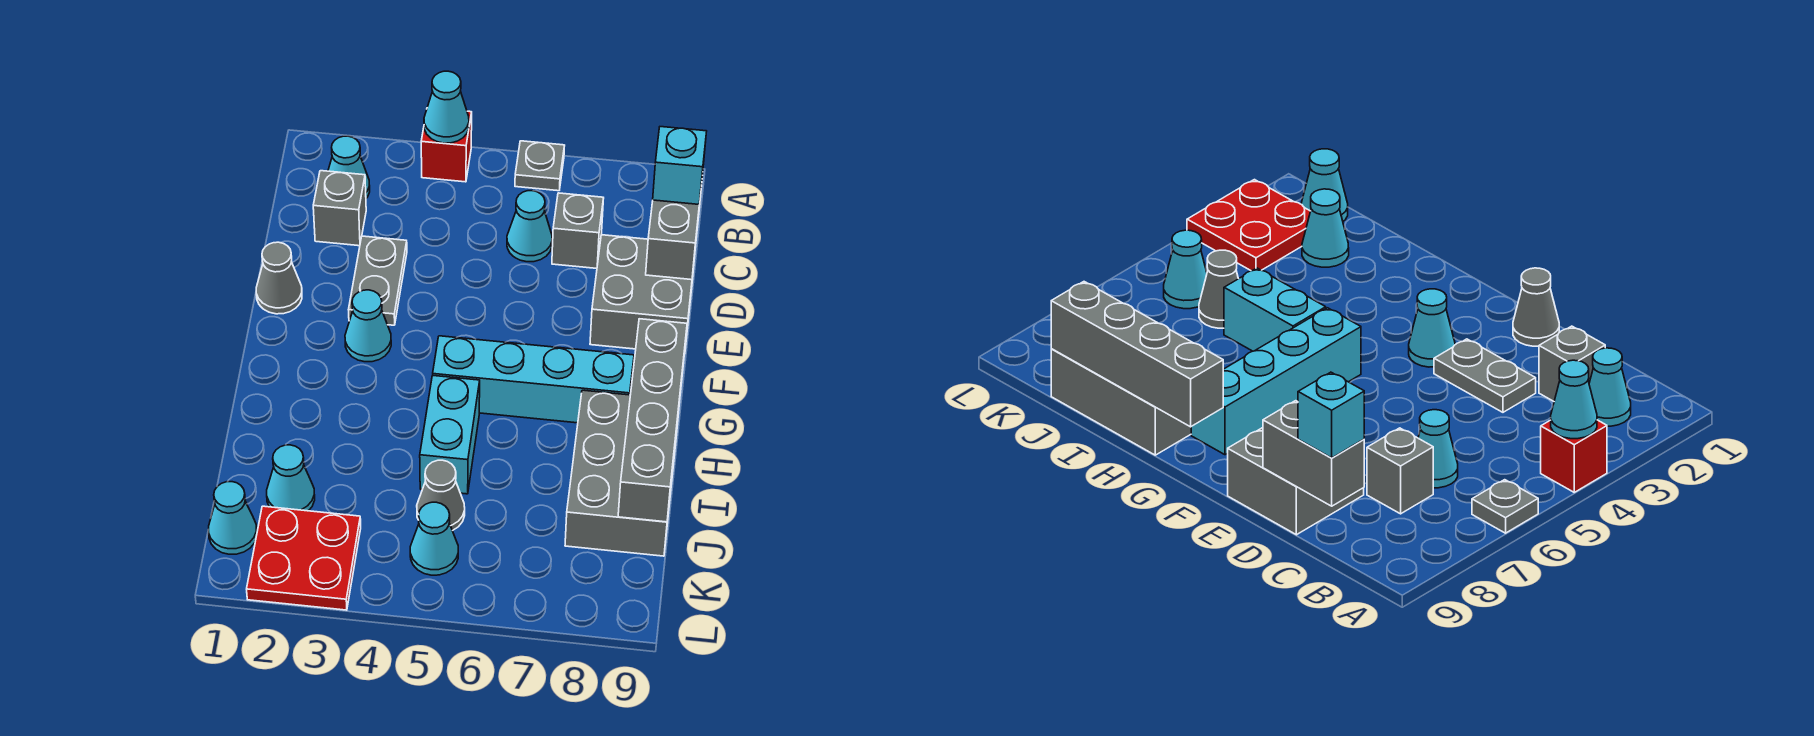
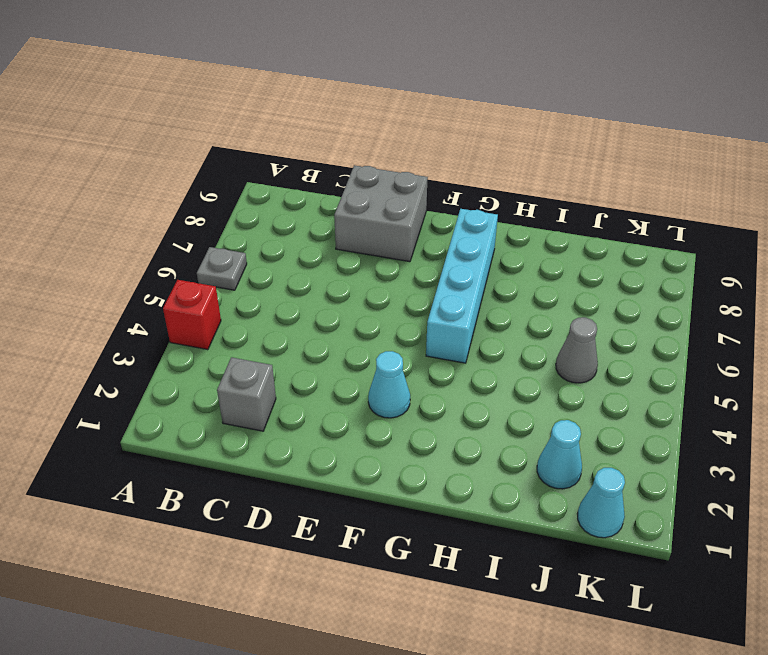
none -> cyan 1x1 cone [328,136,370,198]
none -> cyan 1x1 cone [507,191,552,262]
none -> grey 1x1 brick [552,193,604,268]

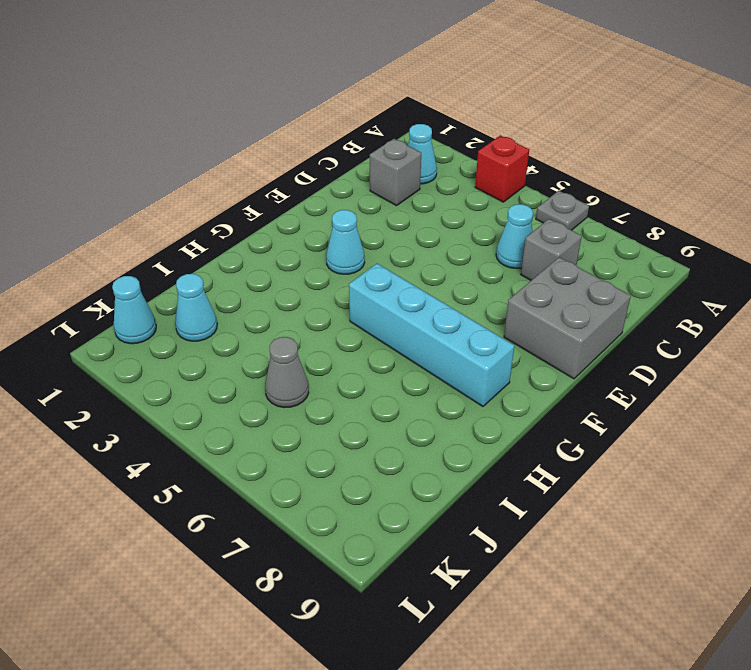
none -> grey 1x2 plate [349,236,407,325]
none -> grey 1x1 cone [256,242,302,314]
none -> cyan 1x2 brick [420,375,480,494]

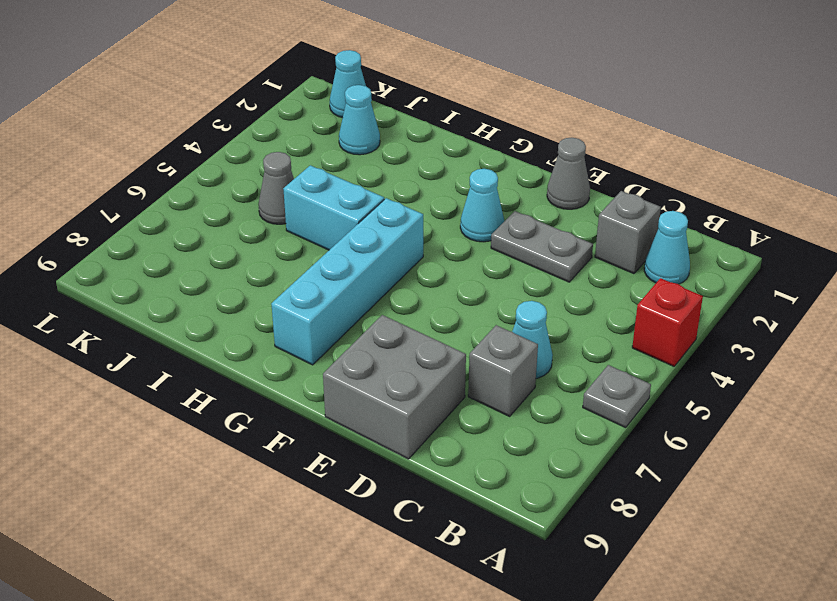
none -> grey 2x3 brick [565,390,679,556]
none -> red 2x2 plate [247,506,361,610]
none -> cyan 1x1 cone [410,502,458,575]

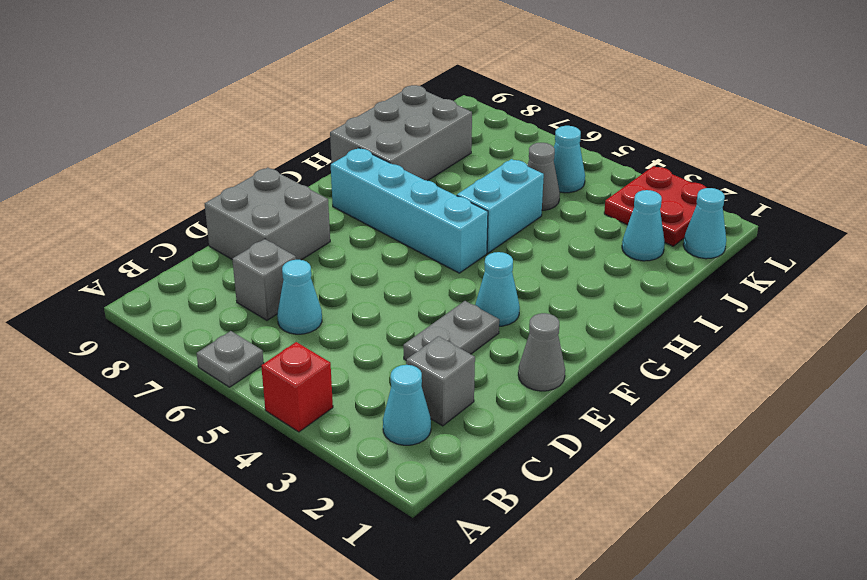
none -> cyan 1x1 cone [424,71,469,143]
none -> grey 1x2 brick [646,185,702,280]
none -> grey 1x4 brick [618,319,687,522]

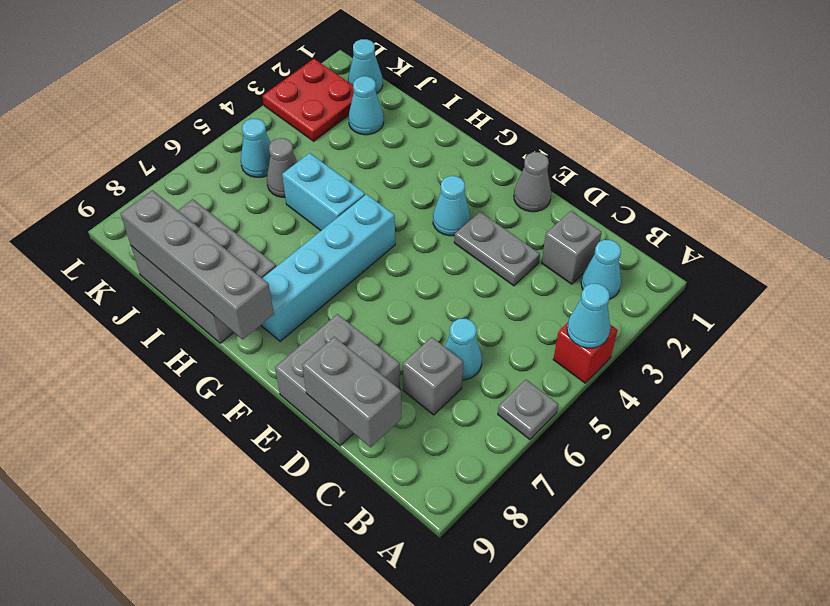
none -> cyan 1x1 brick [653,127,707,204]

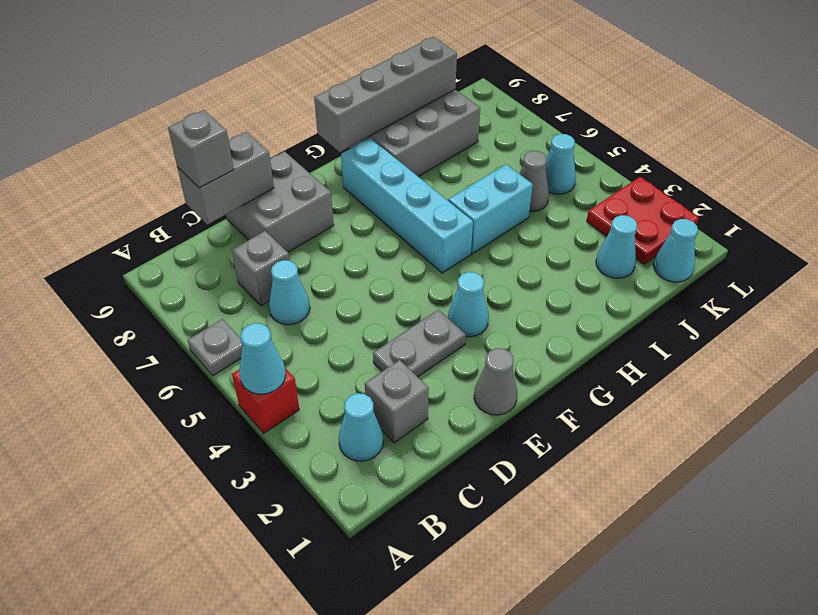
grey 1x1 brick [168,110,234,188] -> cyan 1x1 brick [653,127,707,204]

